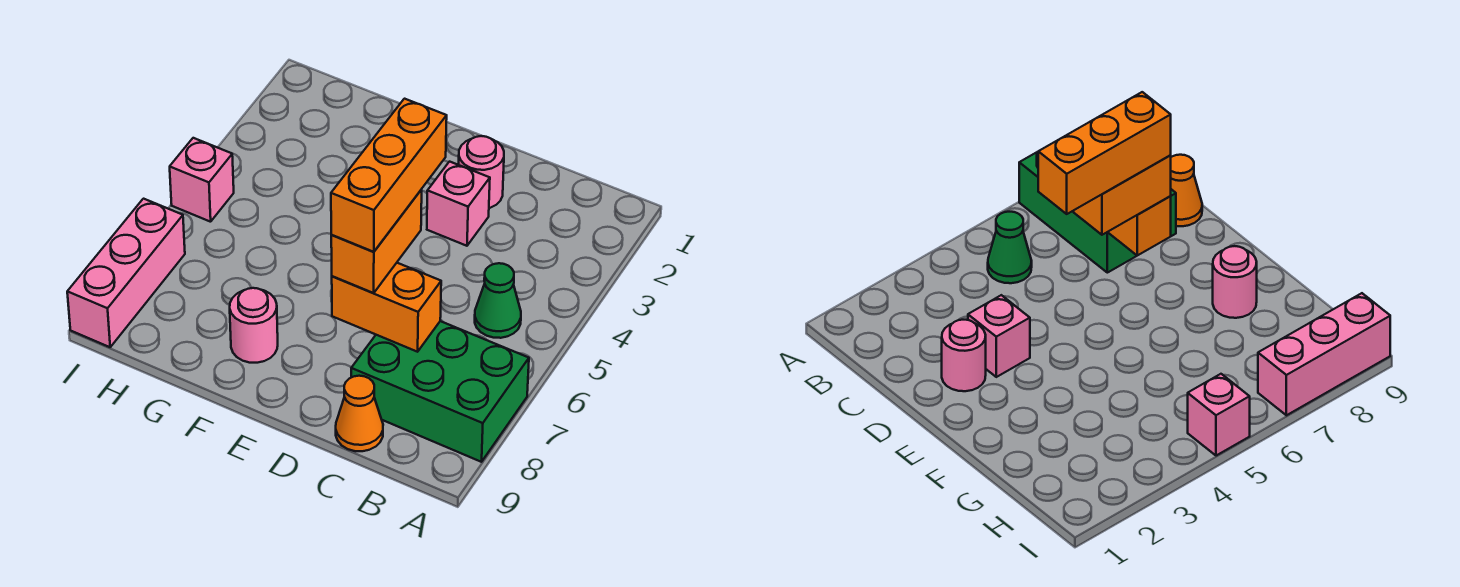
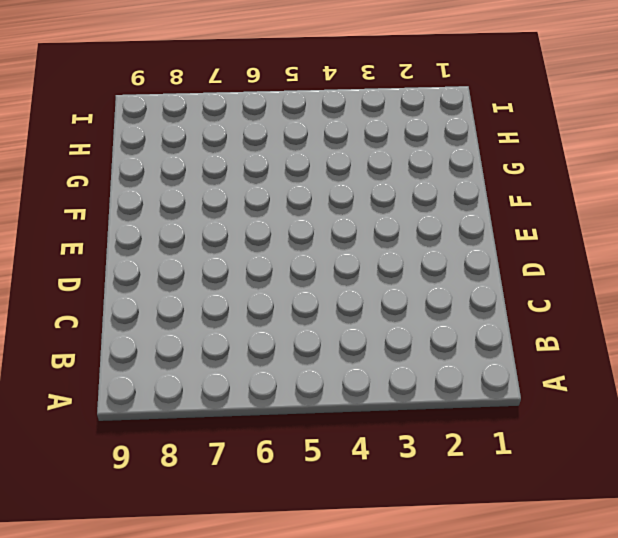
none -> green 2x3 brick [351,321,529,462]
none -> green 1x1 cone [475,263,521,338]

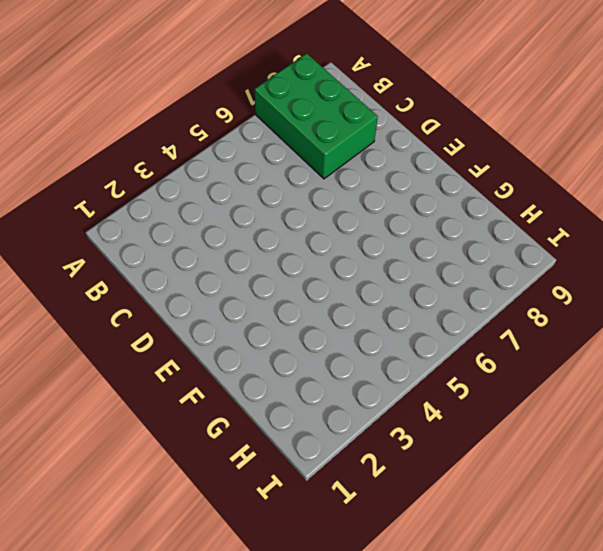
none -> green 1x1 cone [475,263,521,338]
none -> orange 1x1 cone [336,376,383,451]

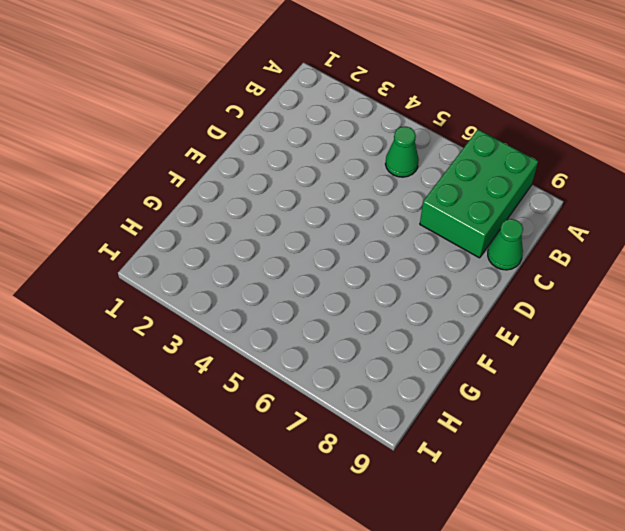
green 1x1 cone [488,219,523,270] -> orange 1x1 cone [336,376,383,451]
none -> pink 1x1 round brick [459,136,504,208]
none -> pink 1x1 brick [427,162,490,246]

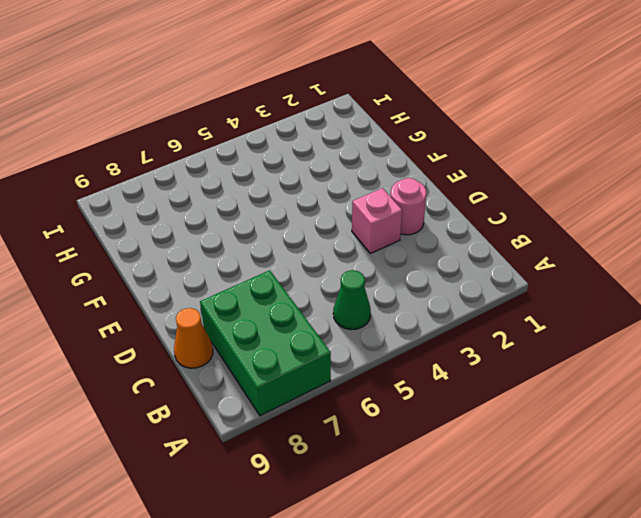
none -> pink 1x1 round brick [230,288,278,363]
none -> pink 1x1 brick [170,138,234,222]

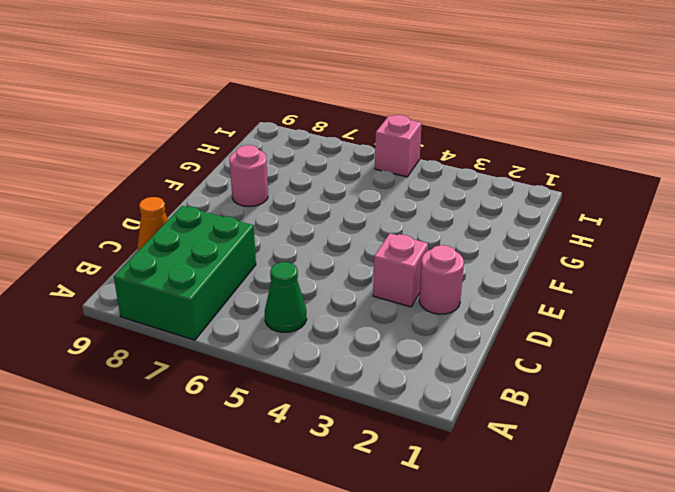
none -> pink 1x3 brick [67,199,185,347]
none -> orange 1x2 brick [332,263,441,352]

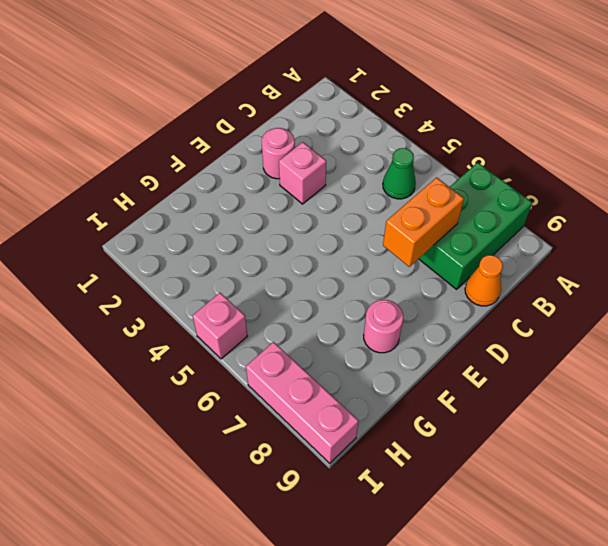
none -> orange 1x2 brick [331,190,422,293]
none -> orange 1x3 brick [331,99,447,252]

